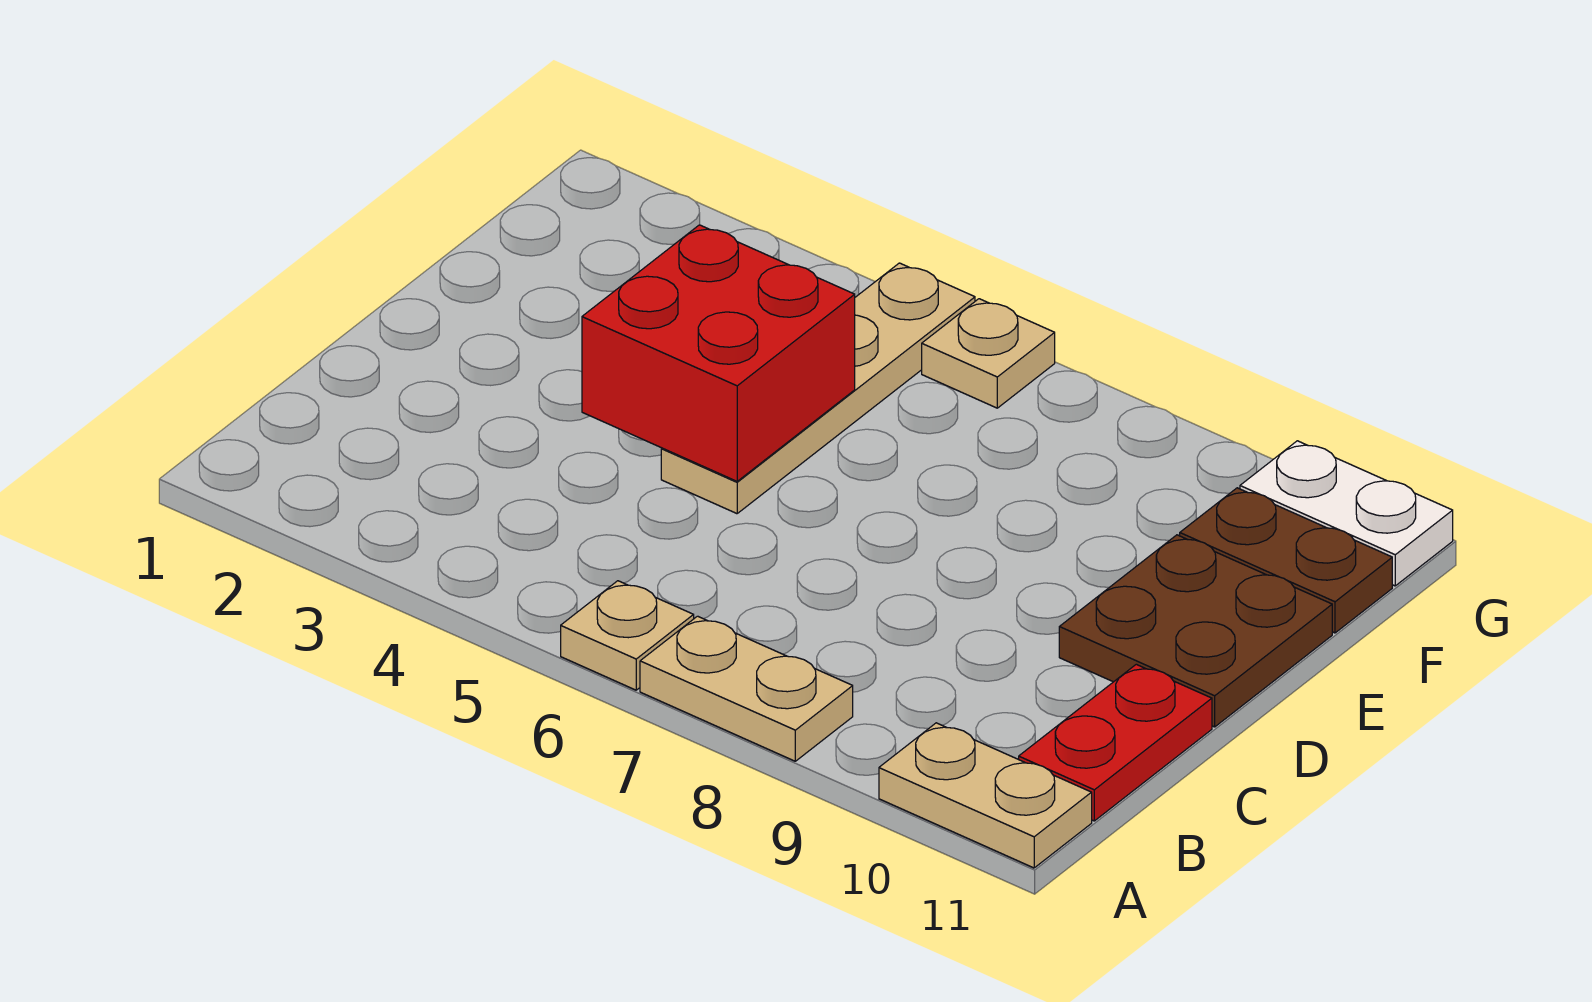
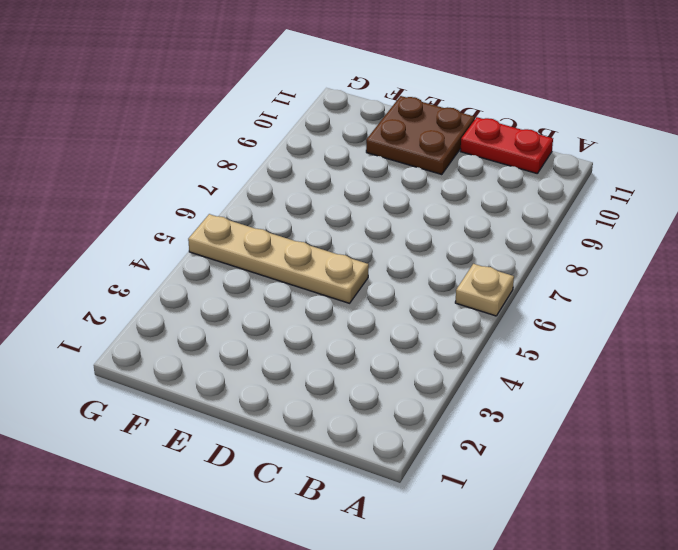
none -> tan 1x2 plate [640,616,853,761]
none -> tan 1x2 plate [879,723,1092,868]

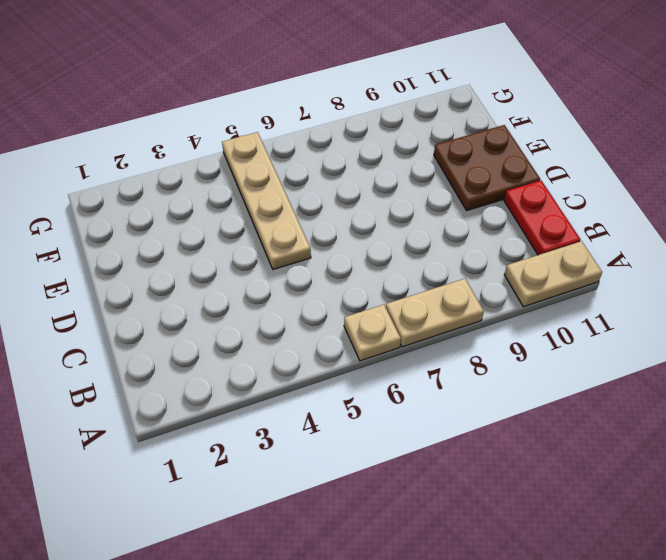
none -> brown 1x2 plate [1180,488,1392,633]
none -> tan 1x1 plate [922,299,1055,408]

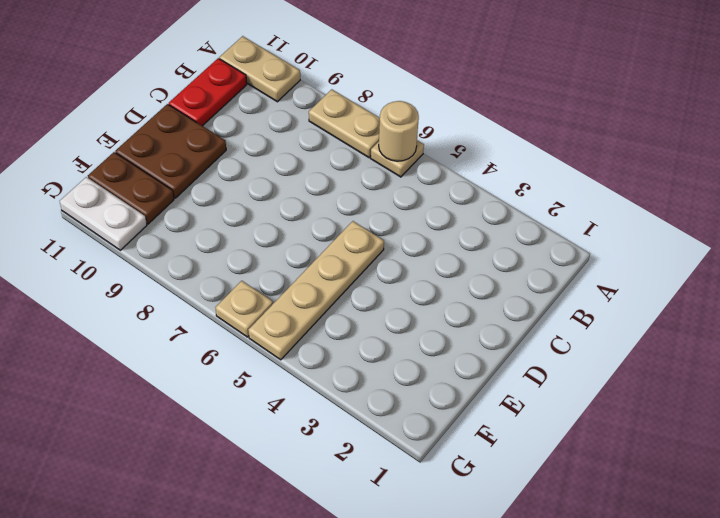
tan 1x1 round brick [379,101,419,161] -> none
none -> red 2x2 brick [582,225,855,481]

